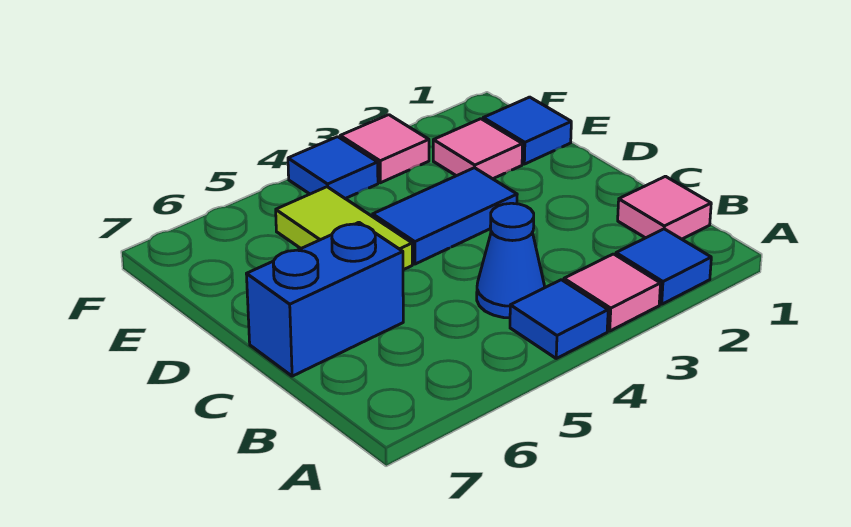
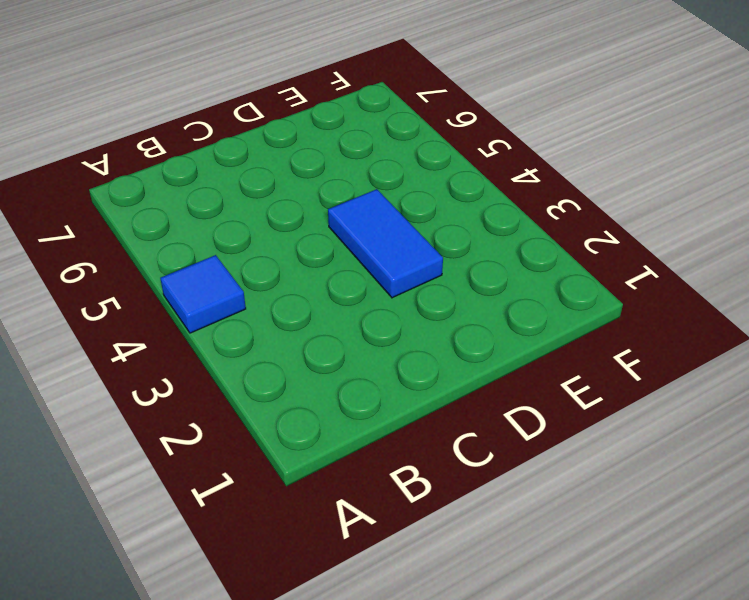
none -> blue 1x1 tile [616,229,711,304]
none -> pink 1x1 tile [564,254,661,331]
none -> pink 1x1 tile [618,176,711,239]

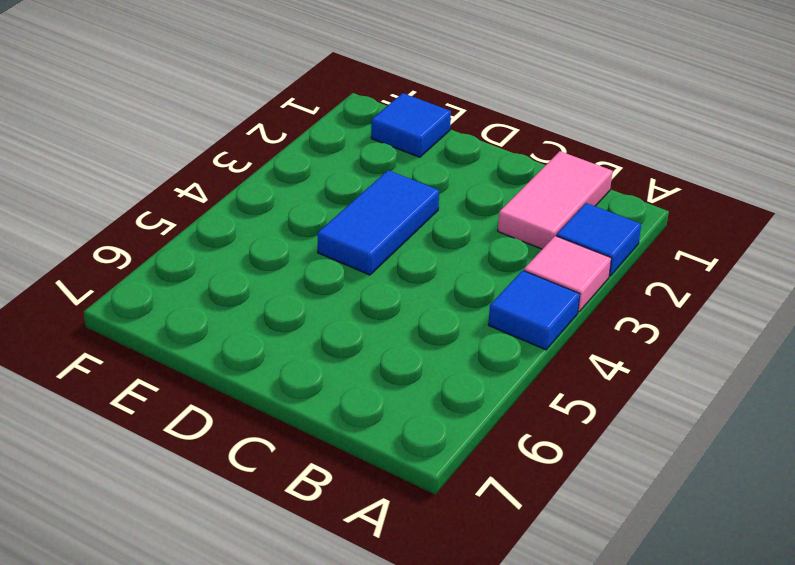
pink 1x2 tile [498,151,613,249] -> pink 1x1 tile [618,176,711,239]
none -> blue 1x1 cone [477,203,544,318]
none -> blue 1x2 brick [247,222,403,376]
none -> lime 1x2 tile [276,187,412,270]

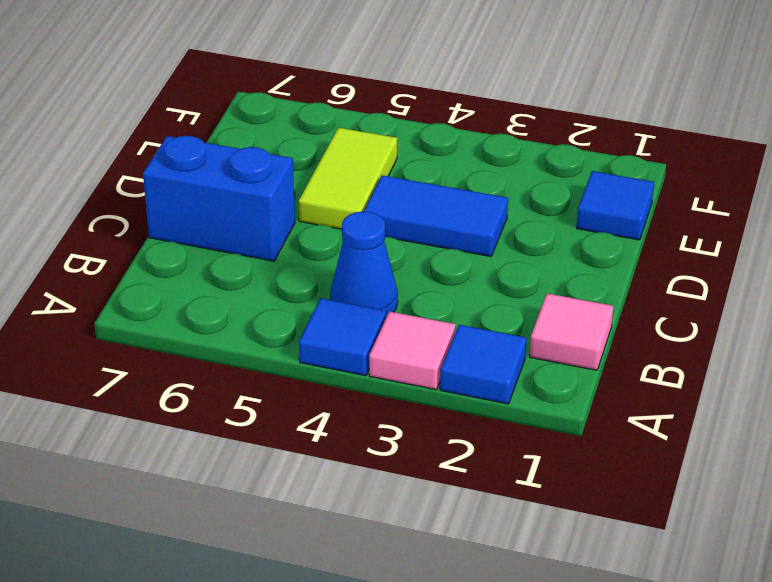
none -> pink 1x1 tile [433,119,523,179]
none -> pink 1x1 tile [340,115,429,183]
none -> blue 1x1 tile [288,137,378,199]

